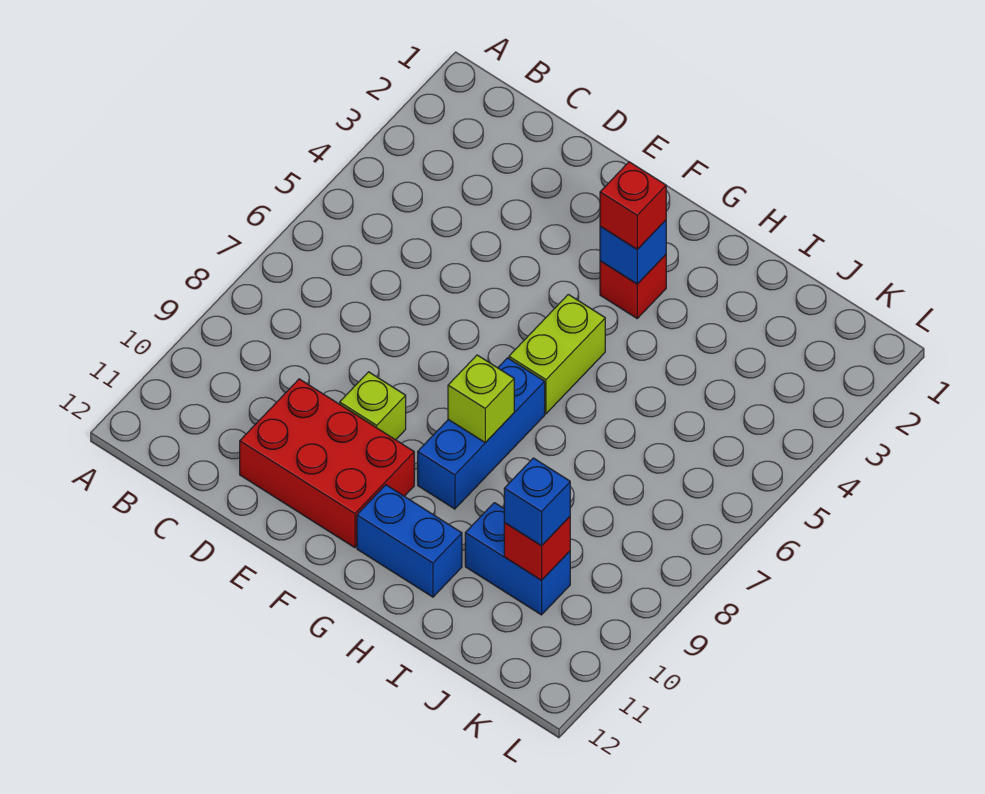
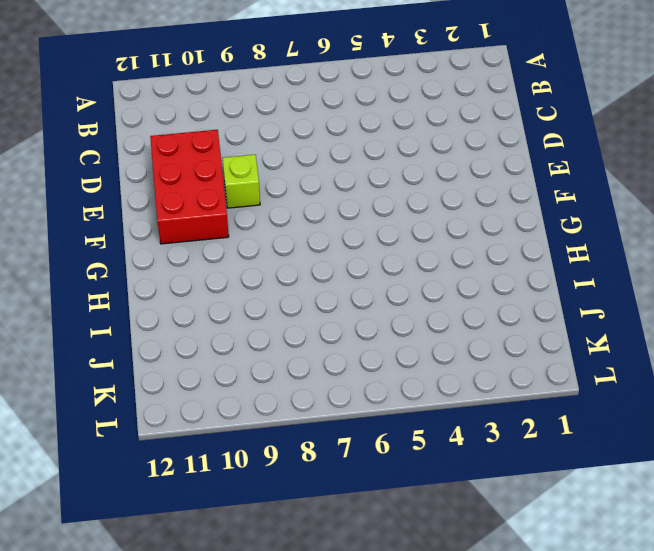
none -> red 1x1 brick [600,255,666,318]
none -> lime 1x2 brick [509,294,605,414]
none -> blue 1x3 brick [418,358,545,509]

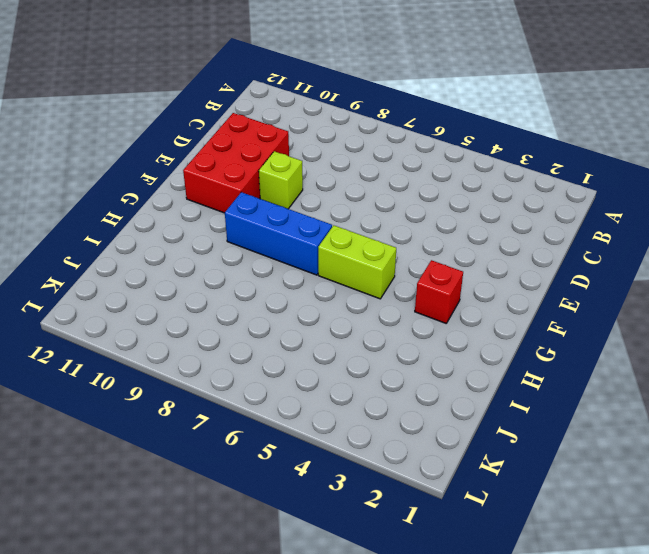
none -> blue 1x2 brick [357,485,462,597]
none -> blue 1x2 brick [465,503,570,615]
none -> blue 1x1 brick [600,220,666,284]

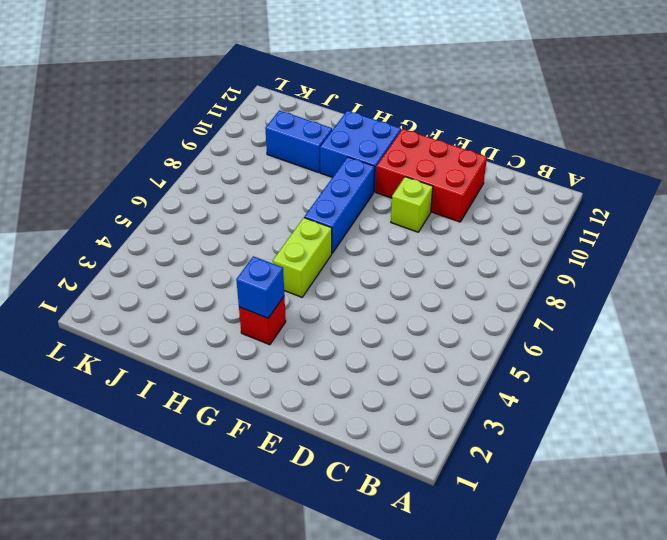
blue 2x2 brick [320,111,401,192] -> blue 1x2 brick [357,485,462,597]
none -> lime 1x1 brick [448,355,514,443]
none -> red 1x1 brick [504,517,570,580]
none -> red 1x1 brick [600,162,666,249]

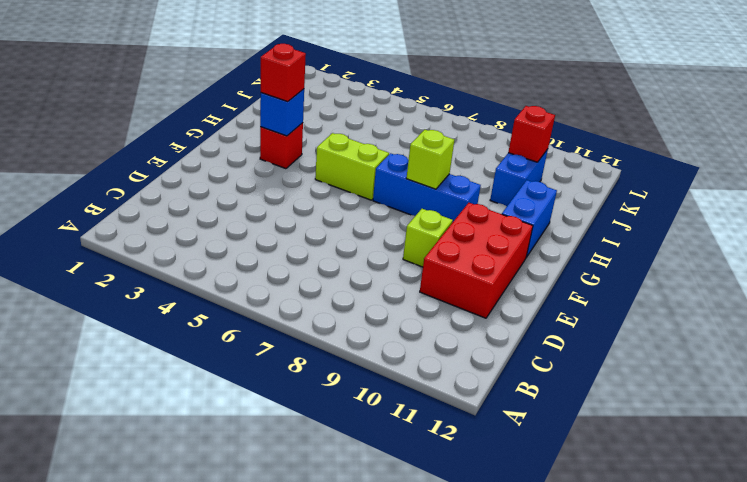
none -> blue 1x1 brick [504,458,570,546]

